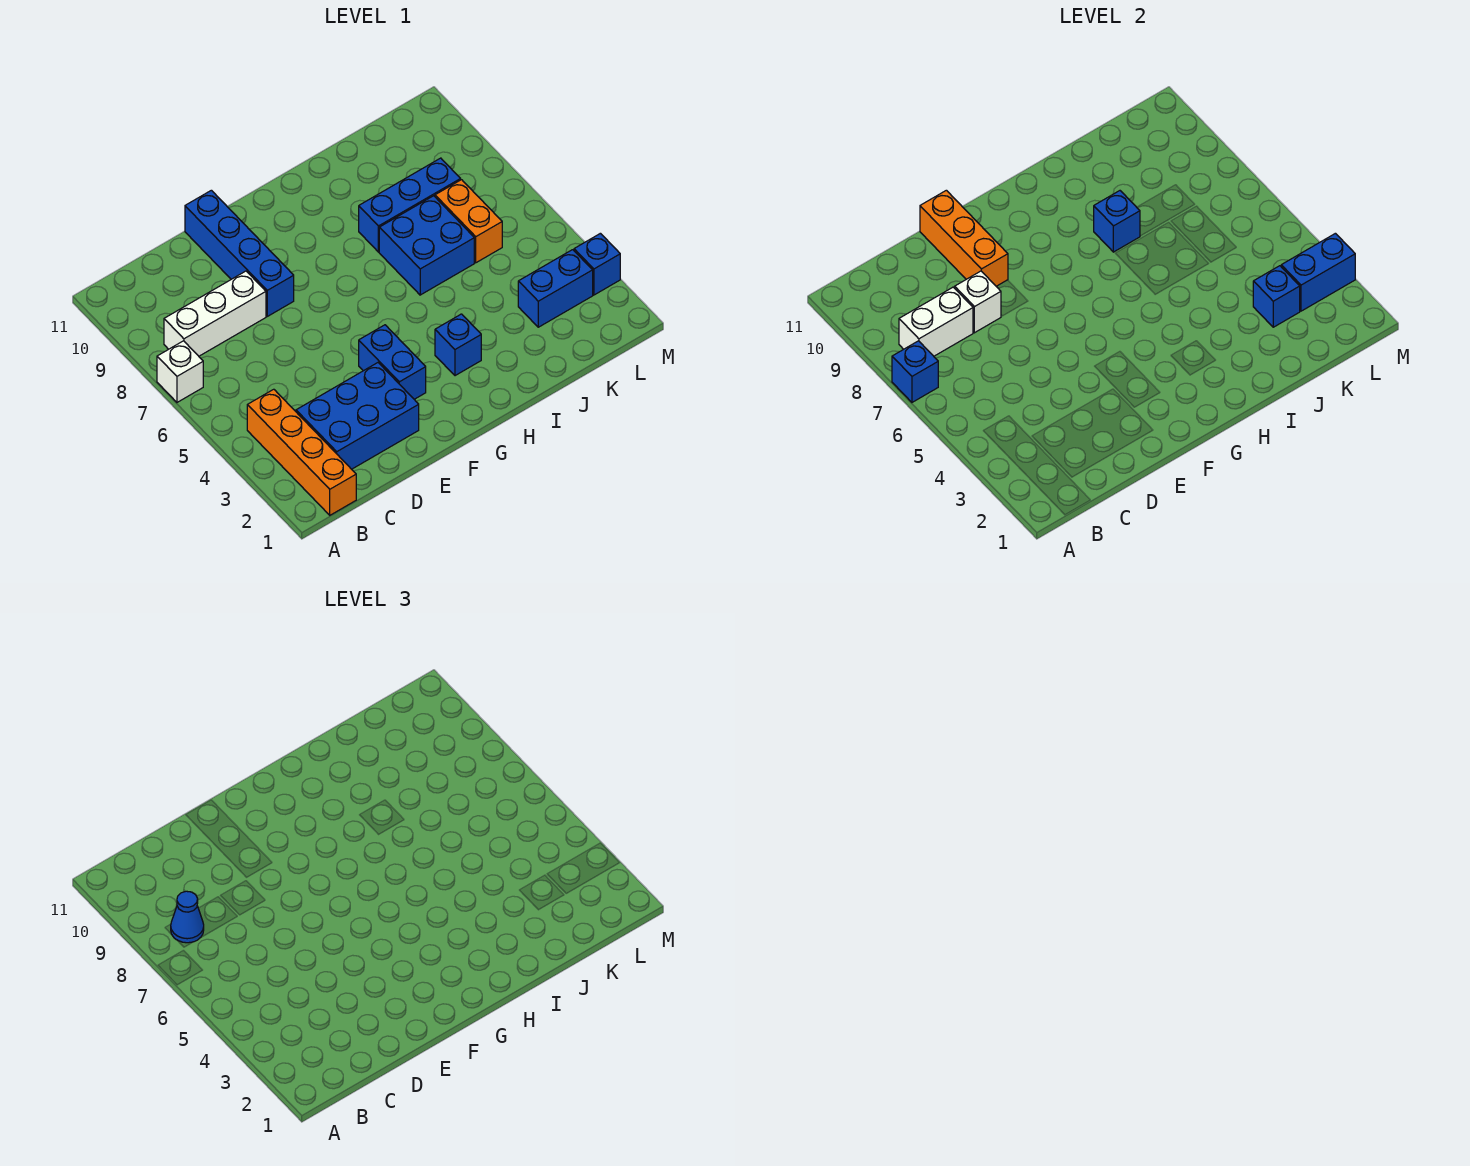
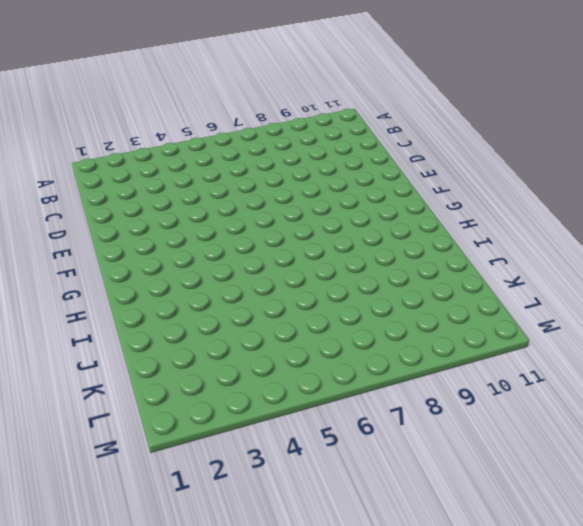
none -> white 1x1 brick [157,341,203,402]
none -> orange 1x4 brick [247,389,356,515]
none -> white 1x3 brick [164,271,266,356]

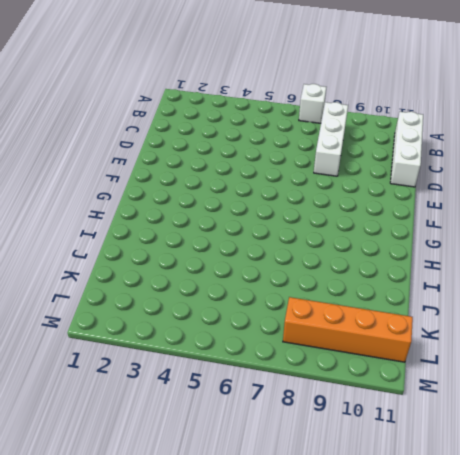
white 1x3 brick [390,112,423,187] -> none
orange 1x4 brick [283,297,413,362] -> orange 1x4 brick moved to [247,389,356,515]
none -> blue 2x3 brick [296,363,419,469]
none -> blue 1x4 brick [185,190,294,316]
none -> blue 1x2 brick [359,325,426,399]

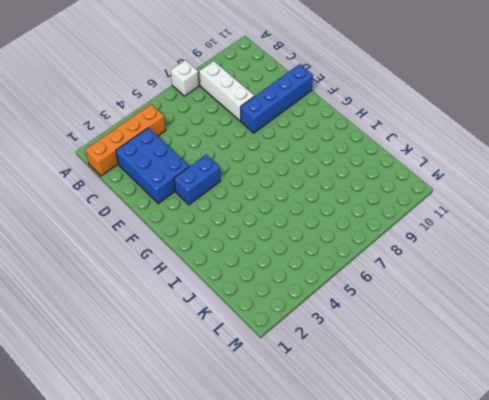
none -> blue 1x1 brick [435,314,481,376]
none -> blue 2x2 brick [379,196,474,295]
none -> blue 1x3 brick [359,158,461,252]

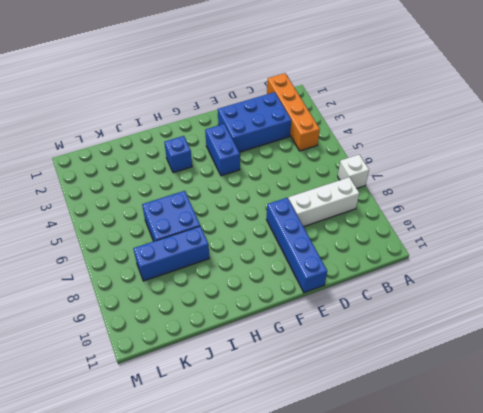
none -> blue 1x2 brick [518,250,593,327]
none -> orange 1x2 brick [435,180,502,263]
none -> blue 1x1 brick [574,233,620,295]

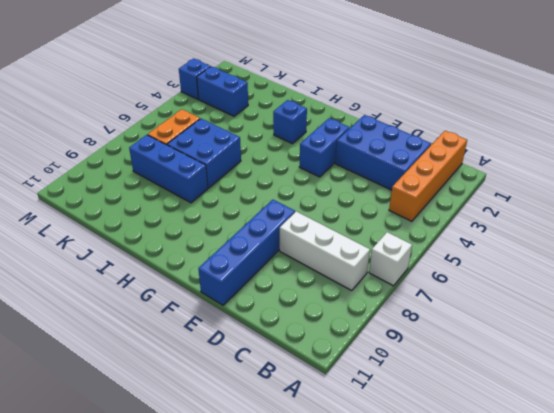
none -> blue 1x1 brick [892,341,938,402]
none -> white 1x2 brick [899,287,973,356]
none -> white 1x1 brick [955,271,1001,333]

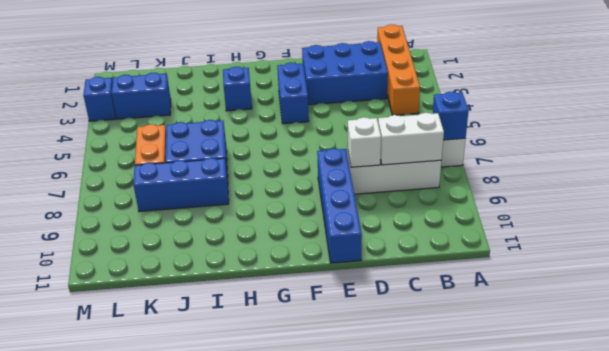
none -> orange 1x3 brick [920,190,1008,286]
none -> blue 1x1 brick [1094,191,1140,252]
none -> blue 1x1 brick [1253,266,1300,327]

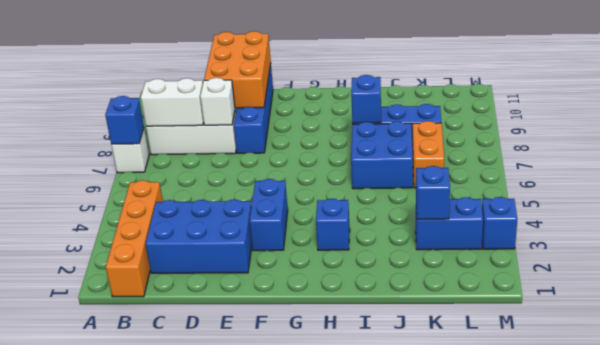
orange 2x3 brick [204,31,271,108] -> orange 1x3 brick [920,190,1008,286]
none -> blue 1x2 brick [1281,233,1355,311]
none -> blue 1x1 cone [171,891,204,943]

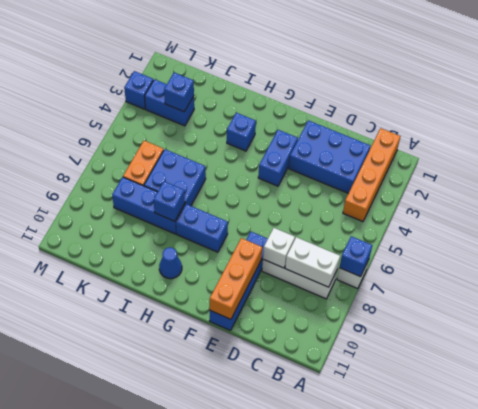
blue 1x2 brick [176,204,228,252] -> blue 1x2 brick moved to [1281,233,1355,311]
blue 1x1 cone [159,247,182,279] -> blue 1x1 cone moved to [171,891,204,943]

